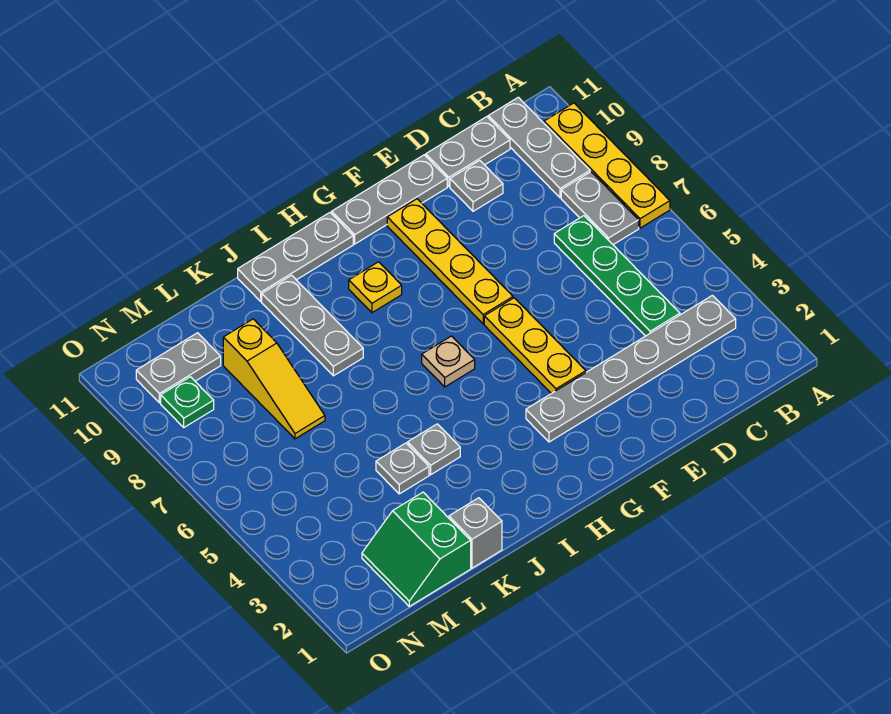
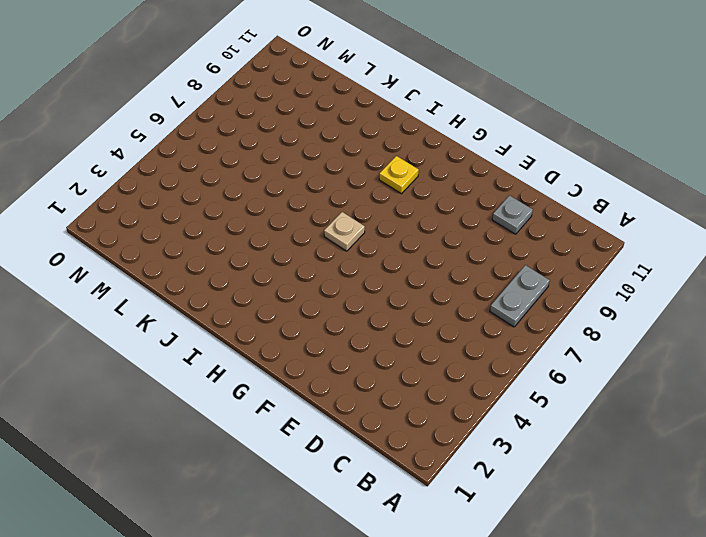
none -> yellow 1x4 plate [544,103,670,228]
none -> grey 1x6 plate [526,295,736,442]
none -> grey 1x3 plate [488,97,590,198]

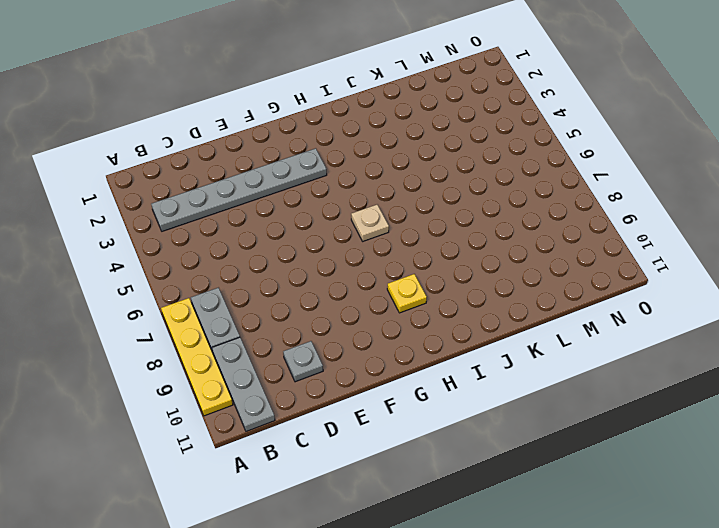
none -> green 1x4 plate [554,216,680,336]
none -> grey 1x2 plate [426,117,510,186]
none -> grey 1x3 plate [332,155,447,244]

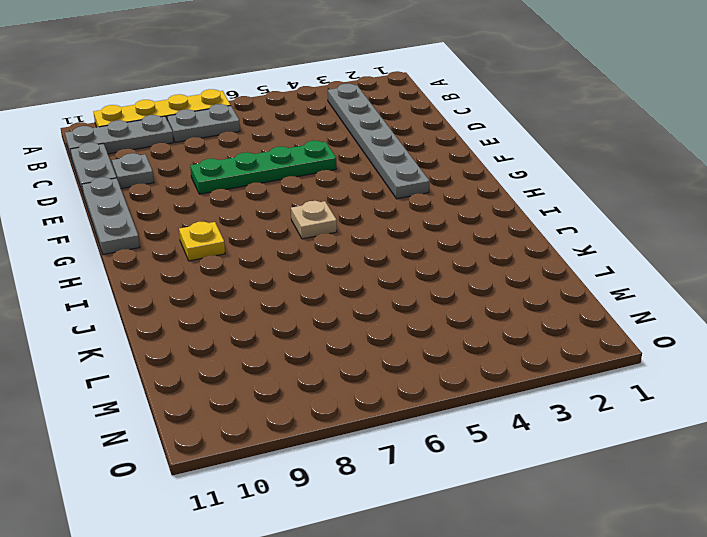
green 1x4 plate [190,141,336,194] -> green 1x4 plate moved to [554,216,680,336]
none -> yellow 1x3 plate [484,298,586,394]
none -> yellow 1x4 plate [387,199,513,324]
none -> grey 1x3 plate [238,213,353,301]

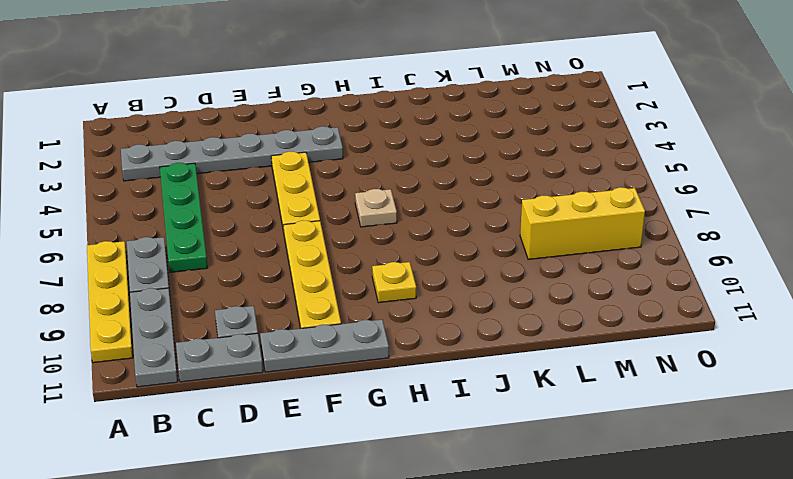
yellow 1x3 brick [520,187,645,259] -> yellow 1x3 slope [223,319,325,439]
none -> grey 1x3 plate [238,213,353,301]
none -> grey 1x1 plate [407,424,460,475]
none -> grey 1x3 plate [262,275,363,376]

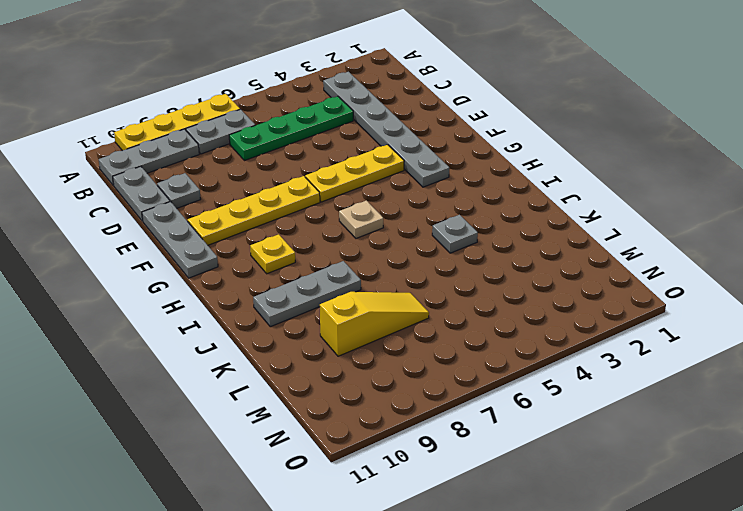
none -> grey 1x3 plate [238,213,353,301]
none -> grey 1x1 brick [449,498,502,568]
none -> grey 1x1 plate [376,443,429,494]

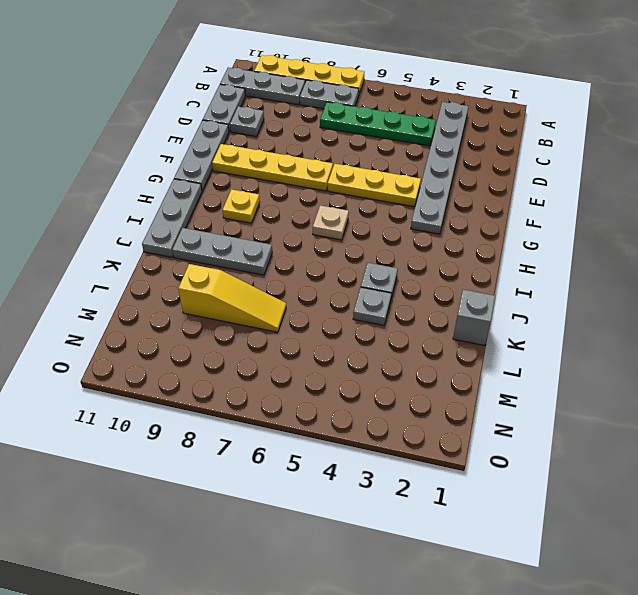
none -> green 2x2 slope [362,492,471,606]
none -> grey 1x2 plate [136,333,221,403]
none -> green 1x1 plate [161,377,214,427]

